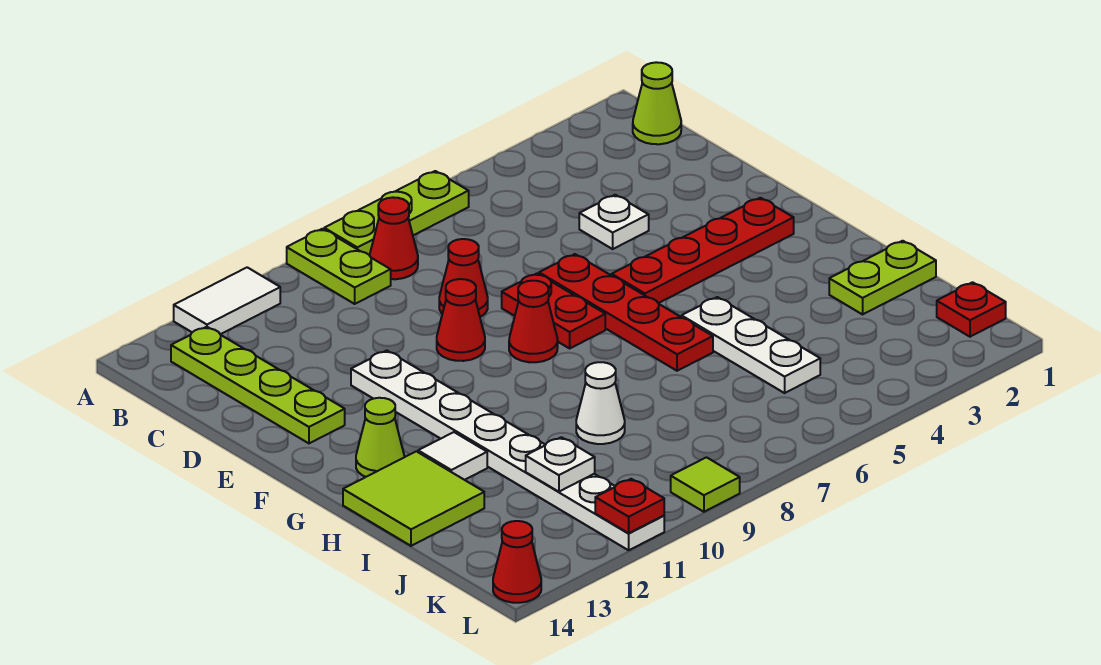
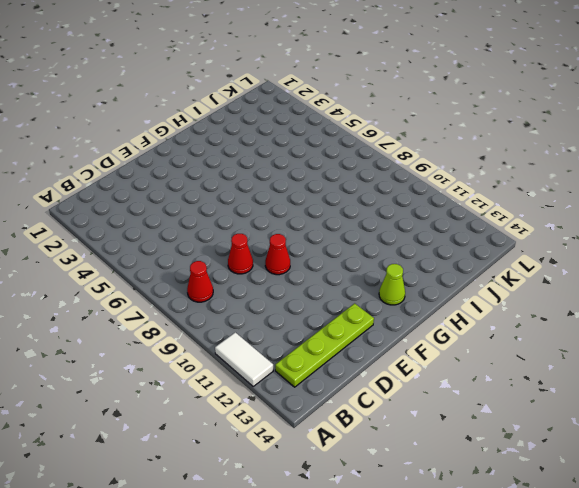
none -> lime 1x3 plate [324,171,469,255]
none -> lime 1x2 plate [287,229,391,304]
none -> lime 1x1 cone [633,62,681,144]

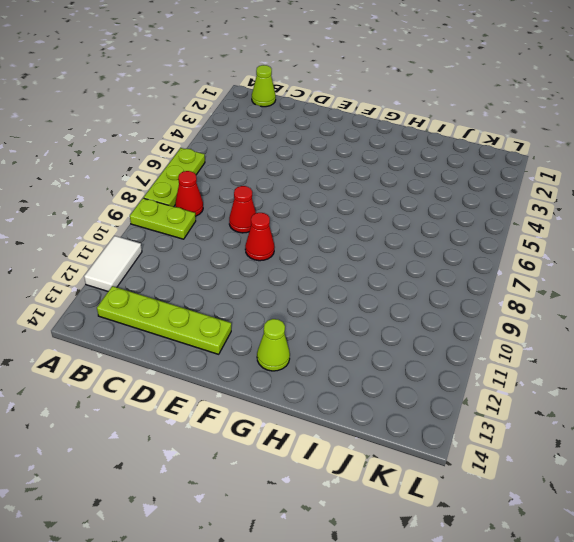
none -> white 1x1 plate [579,195,649,249]
none -> red 1x4 plate [539,254,713,371]
none -> red 1x2 plate [502,273,605,348]

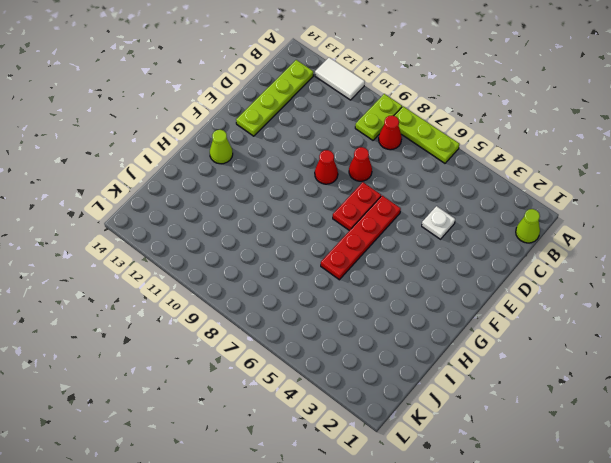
none -> white 1x8 plate [351,351,664,550]
none -> red 1x4 plate [612,198,794,303]
none -> red 1x1 cone [509,281,558,362]

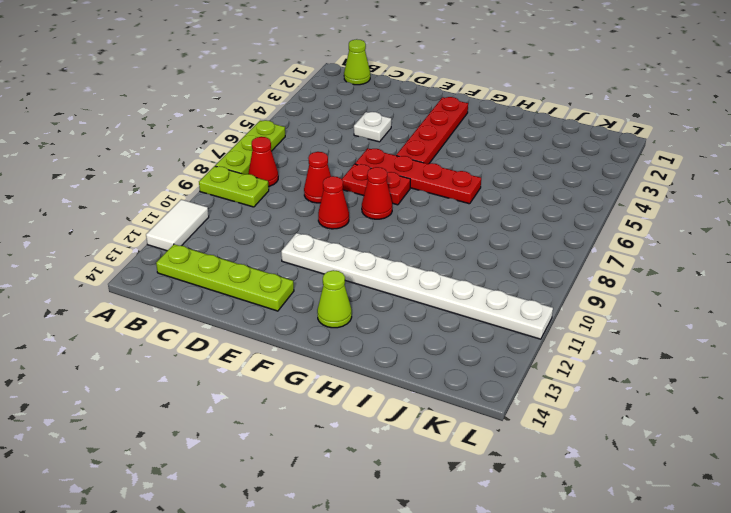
none -> white 1x3 plate [682,297,820,393]
none -> white 1x1 tile [418,432,487,480]
none -> lime 2x2 tile [343,451,484,546]

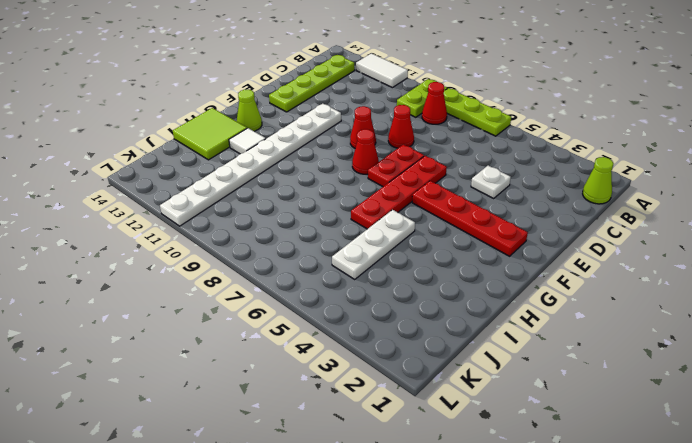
none -> lime 1x2 plate [829,241,936,314]
none -> white 1x1 cone [576,362,625,444]
none -> red 1x1 plate [937,282,1006,337]

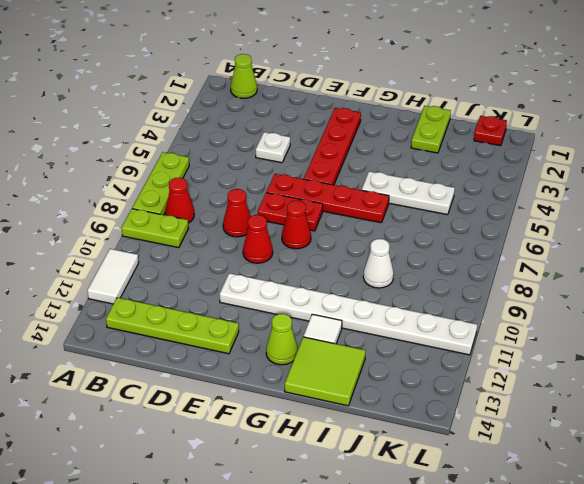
none -> lime 1x1 tile [671,457,740,512]
none -> red 1x1 cone [493,521,541,603]
none -> white 1x1 plate [526,437,595,492]

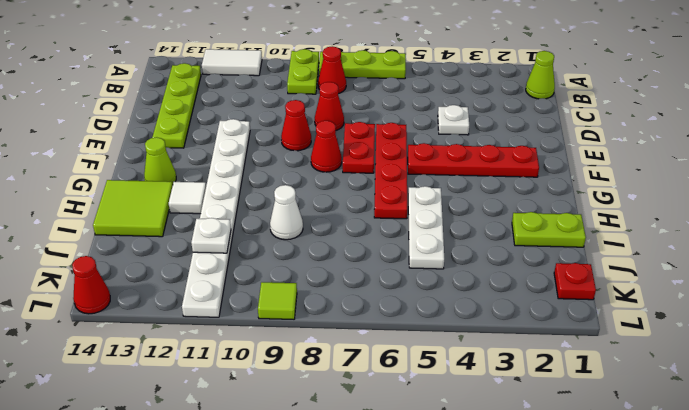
none -> red 1x1 plate [595,479,664,533]

